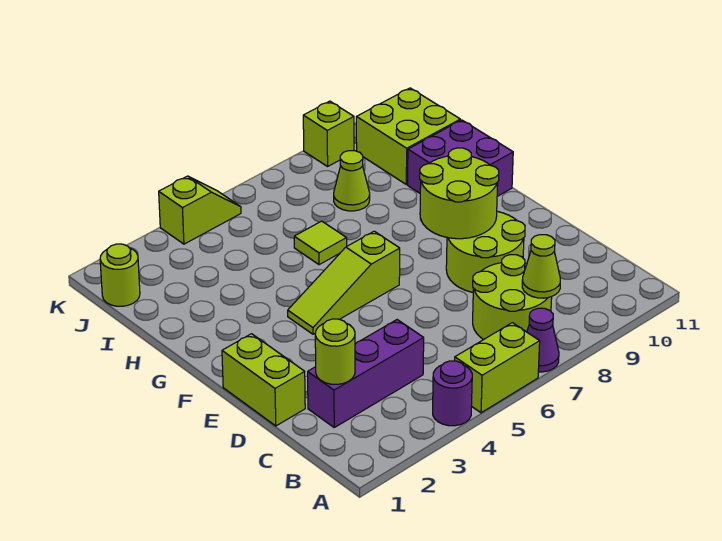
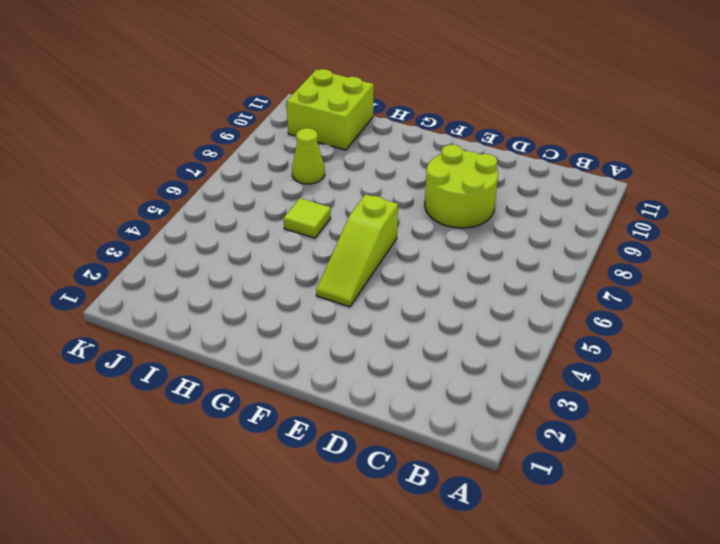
none -> purple 1x1 round brick [433,361,472,426]
none -> lime 1x2 brick [455,323,540,413]
none -> purple 1x1 cone [527,308,559,372]

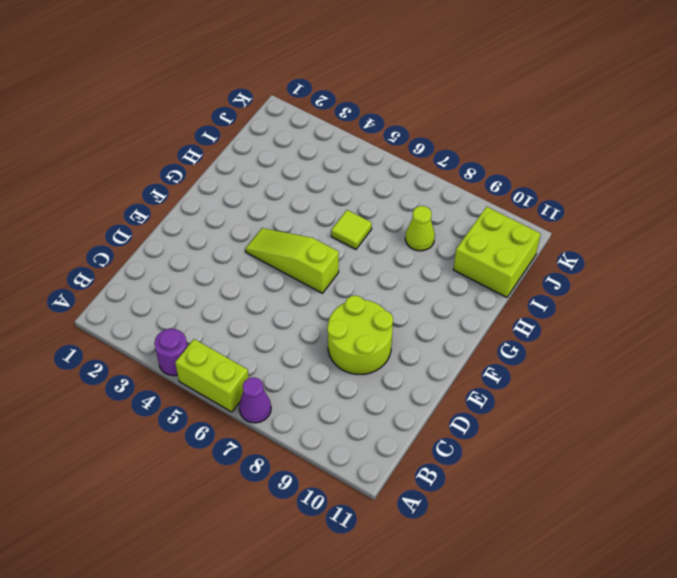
none -> lime 2x2 round brick [473,255,552,340]
none -> purple 1x3 brick [308,320,424,427]
none -> lime 1x2 brick [222,334,305,426]

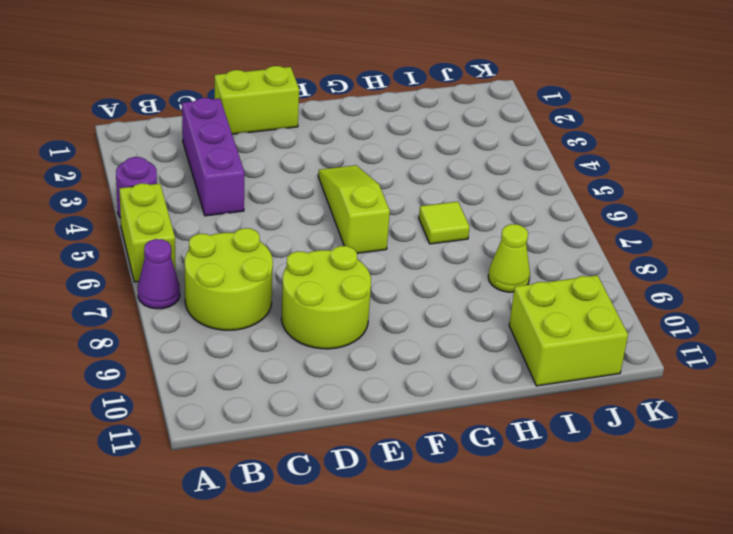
none -> purple 2x2 brick [408,120,513,196]
none -> lime 1x1 round brick [100,244,140,306]
none -> lime 1x2 slope [159,176,241,244]

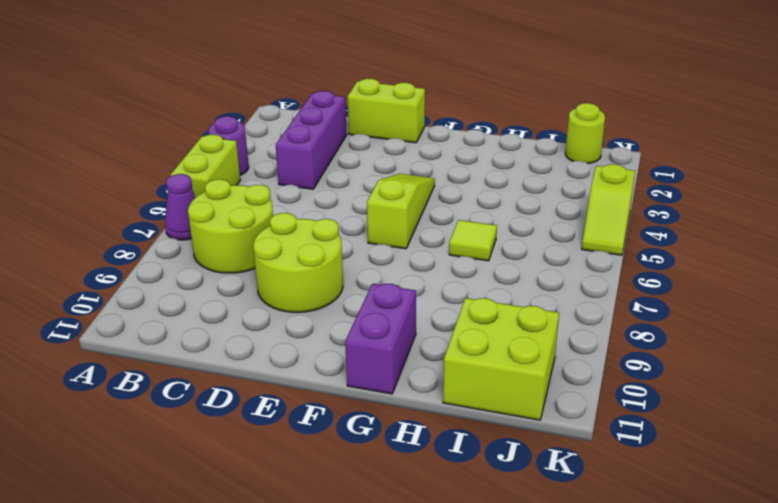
purple 1x2 brick [345,284,416,394] -> purple 2x2 brick [408,120,513,196]
none -> lime 1x1 cone [334,151,370,211]
none -> lime 1x1 brick [303,101,354,166]
none -> lime 1x1 cone [522,235,560,298]

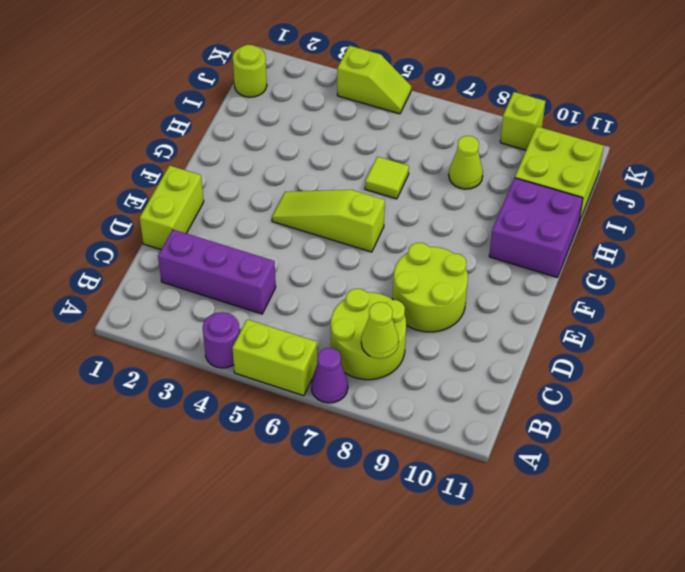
none -> lime 1x1 round brick [315,319,355,384]
none -> lime 2x2 round brick [420,148,499,239]

